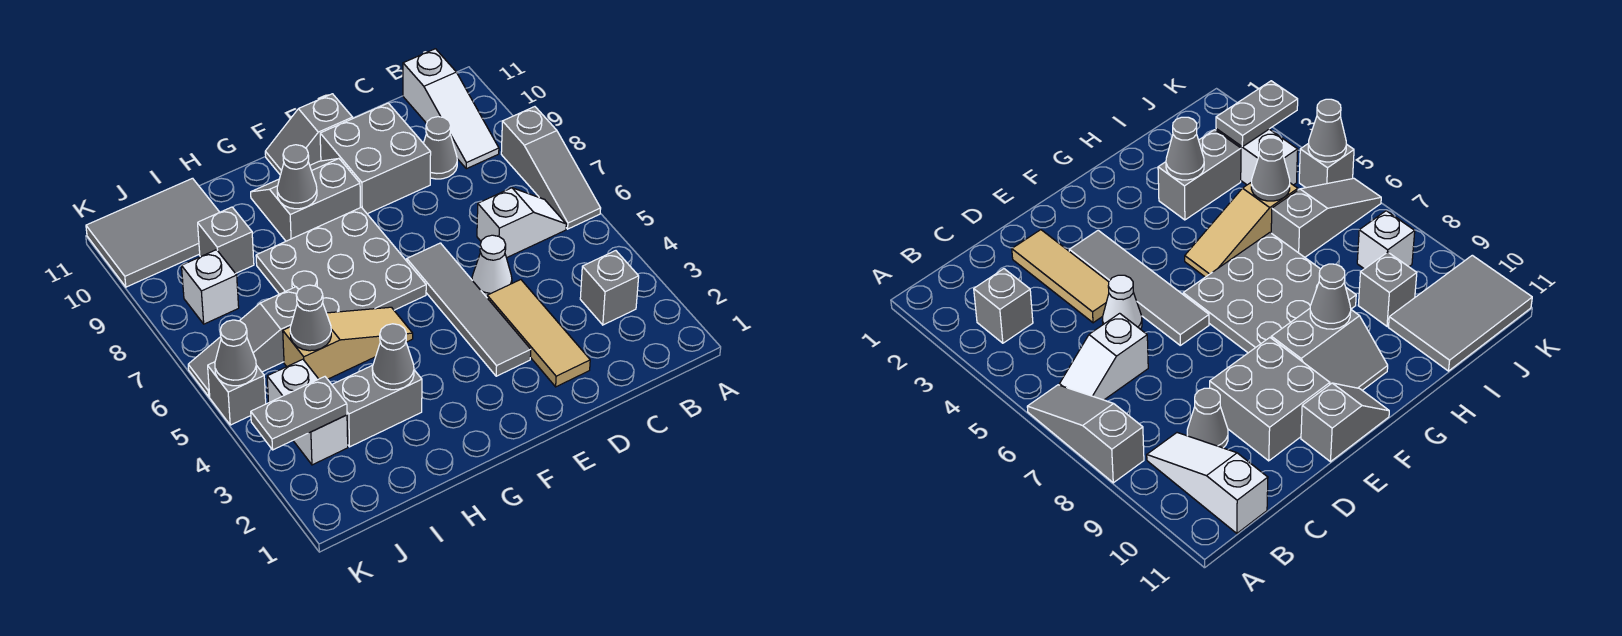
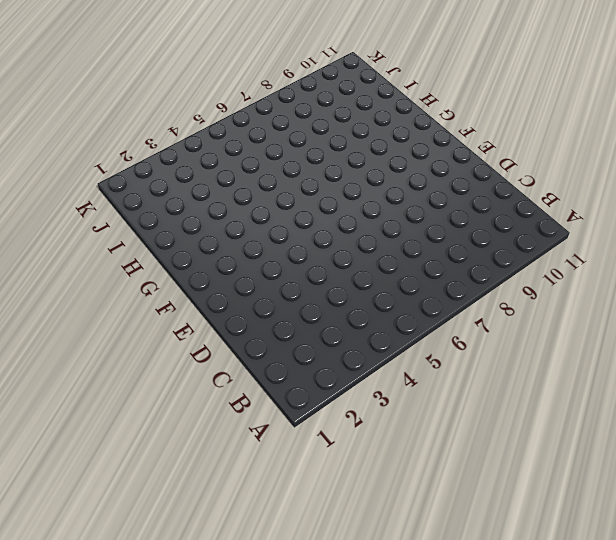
none -> grey 1x3 slope [501,107,601,229]
none -> grey 1x1 brick [580,251,639,325]
none -> white 1x2 slope [477,188,566,258]

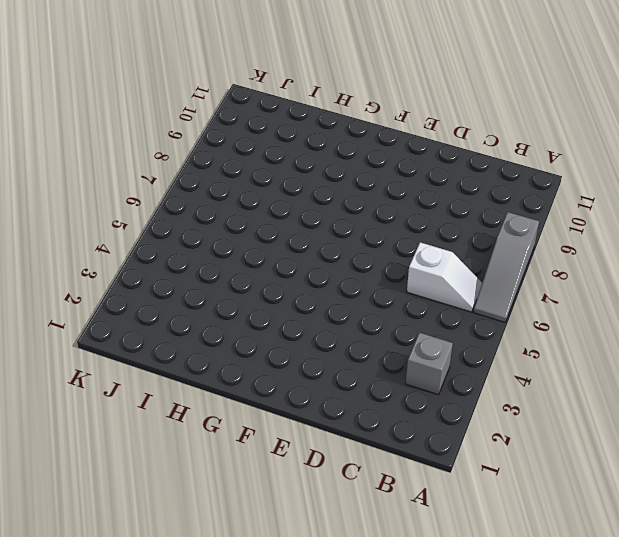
none -> white 1x3 slope [403,49,499,169]
none -> grey 1x1 cone [423,117,457,179]
none -> tan 1x3 tile [487,280,590,387]

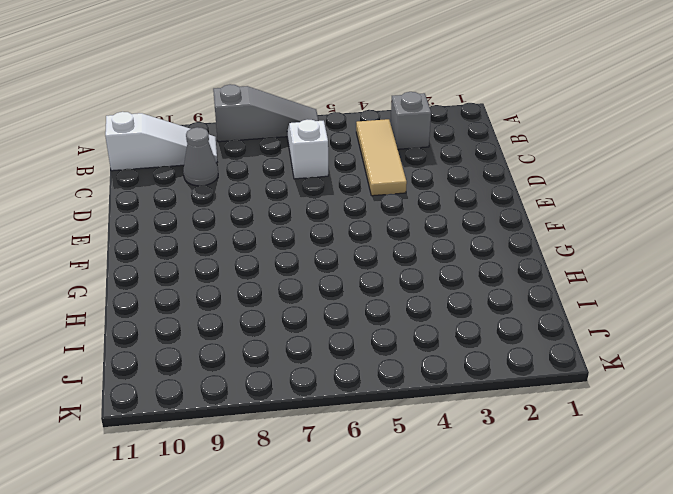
tan 1x3 tile [356,119,407,196] -> tan 1x3 tile turned to [487,280,590,387]
none -> white 1x1 cone [472,235,512,297]
none -> grey 2x2 brick [320,103,431,214]
none -> grey 1x4 tile [407,243,531,376]

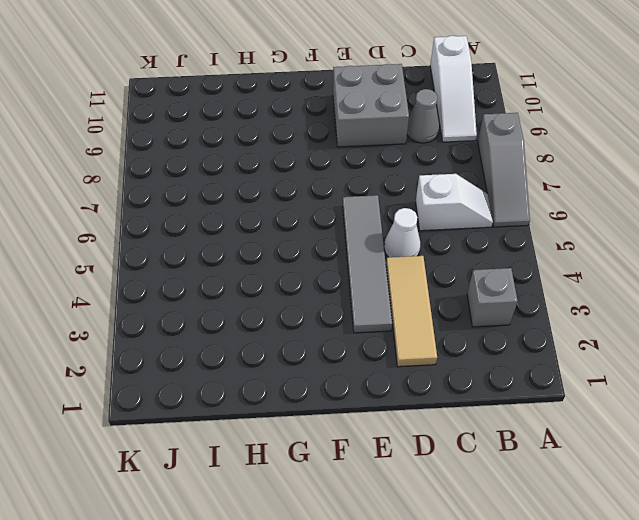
none -> grey 1x2 slope [265,94,353,175]
none -> grey 3x3 plate [256,207,426,313]
none -> grey 2x2 slope [251,159,360,241]

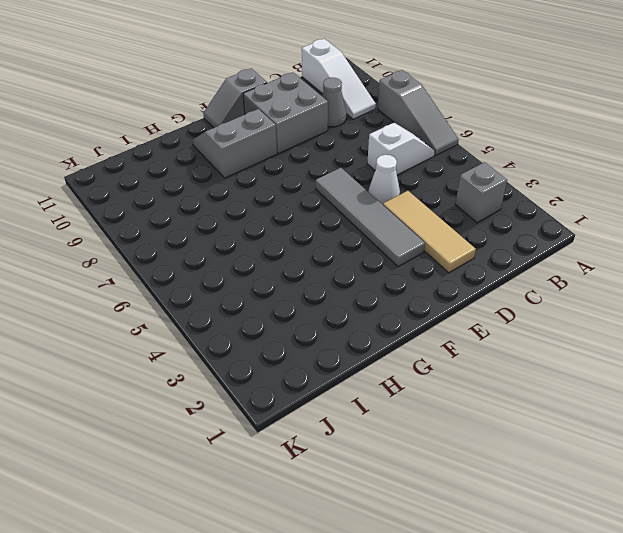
none -> grey 3x3 plate [256,207,426,313]
none -> tan 1x3 slope [283,307,413,379]
none -> grey 1x2 brick [332,365,422,447]

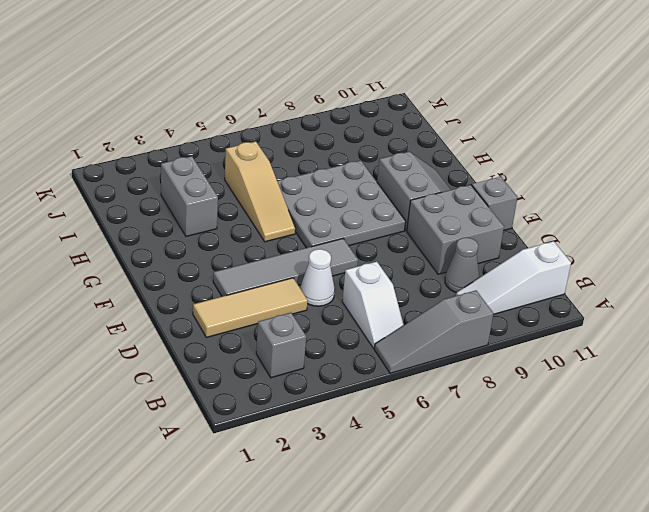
none -> grey 1x3 slope [188,287,298,397]
none -> grey 1x1 brick [198,207,254,273]
none -> grey 2x3 tile [86,178,220,287]

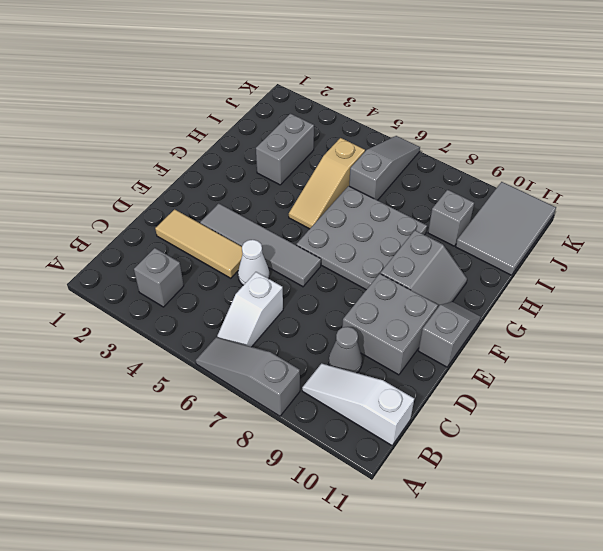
none -> white 1x2 brick [267,359,348,465]
none -> white 1x1 brick [182,250,239,324]
none -> grey 1x1 brick [208,362,266,425]

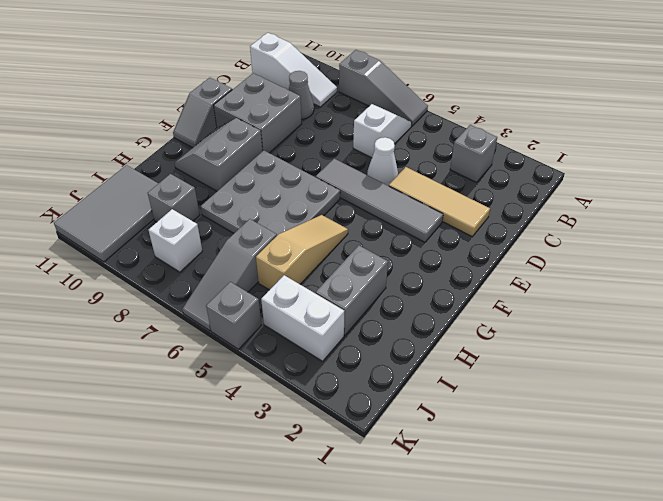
none -> grey 1x1 cone [277,145,317,209]
none -> grey 1x1 cone [372,324,414,390]
none -> grey 1x1 cone [290,285,331,351]

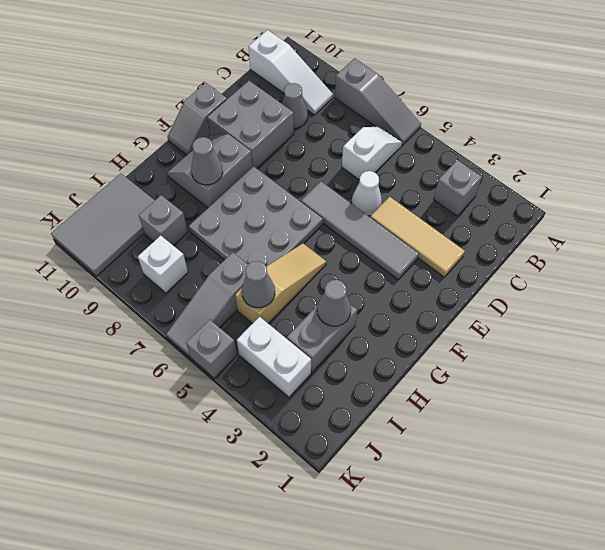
none -> grey 1x2 plate [251,377,347,450]
none -> grey 1x1 cone [215,320,257,386]

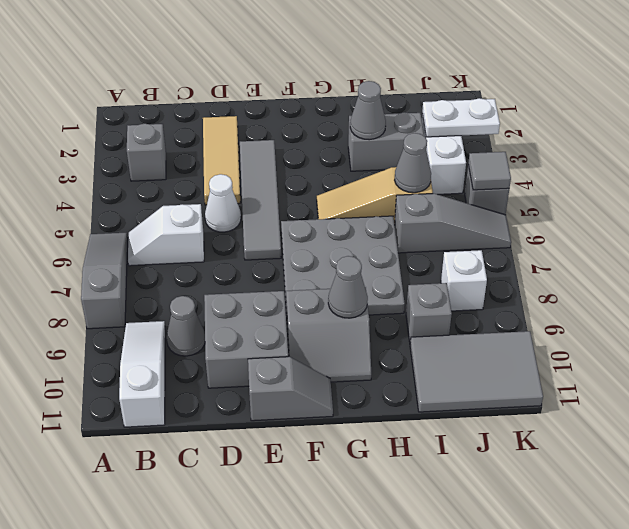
white 1x2 plate [422,98,500,137] -> grey 1x2 plate [251,377,347,450]
grey 1x1 tile [468,152,511,190] -> grey 1x1 cone [215,320,257,386]

